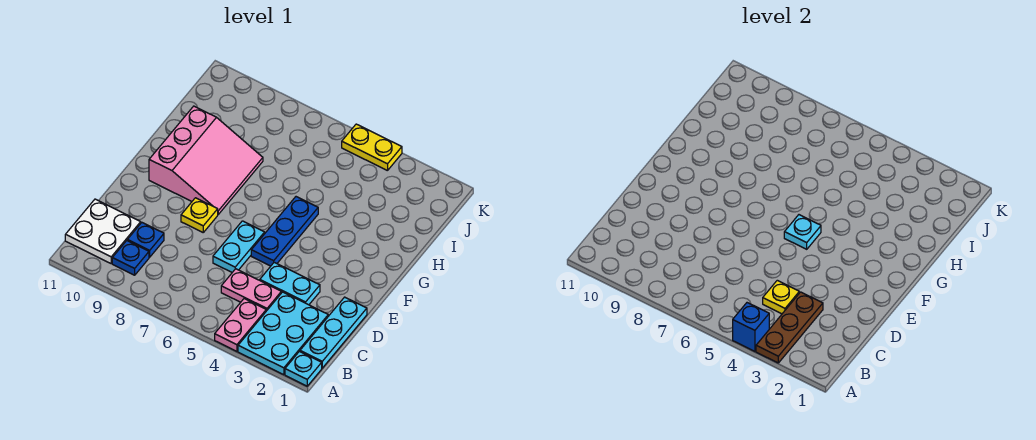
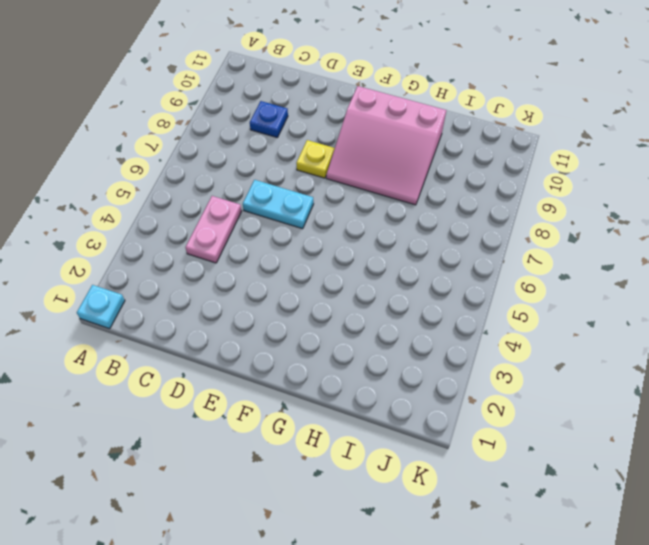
none -> cyan 2x3 plate [238,292,328,375]
none -> pink 1x2 plate [215,299,266,351]
none -> cyan 1x3 plate [300,297,367,368]

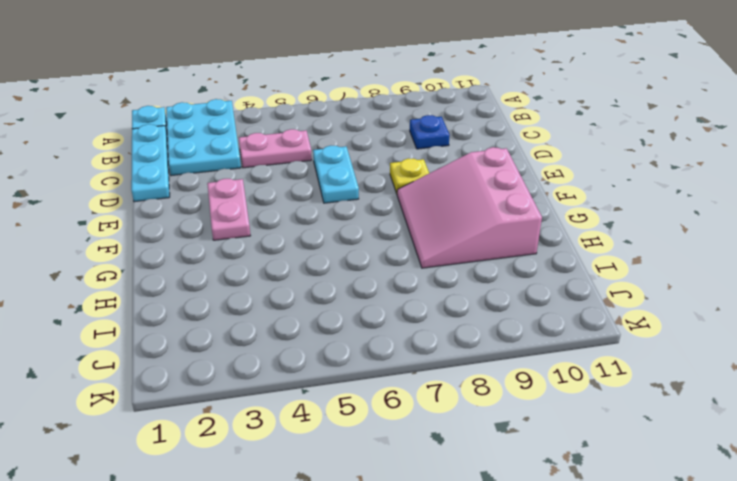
pink 1x2 plate [207,179,250,240] -> pink 1x2 plate moved to [215,299,266,351]
none -> blue 1x1 plate [112,241,149,275]
none -> white 2x2 plate [65,199,141,263]
none -> cyan 1x2 plate [260,262,320,305]

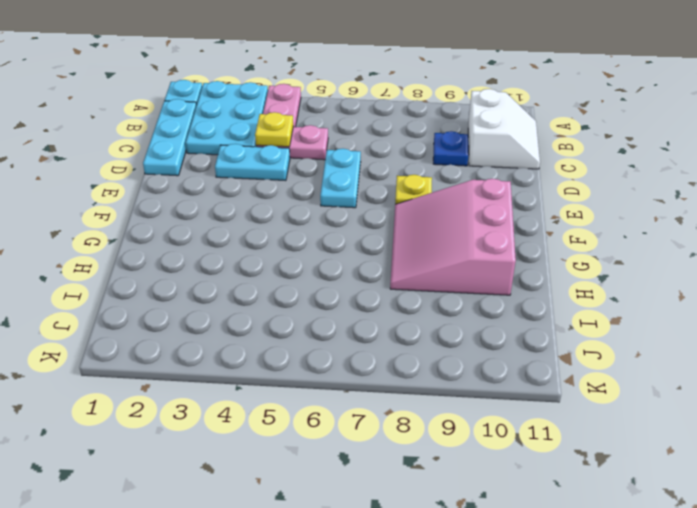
white 2x2 slope [468,89,540,169] -> white 2x2 plate [65,199,141,263]
none -> blue 1x1 plate [112,241,149,275]
none -> blue 1x3 plate [251,197,318,266]
none -> yellow 1x2 plate [342,124,402,171]

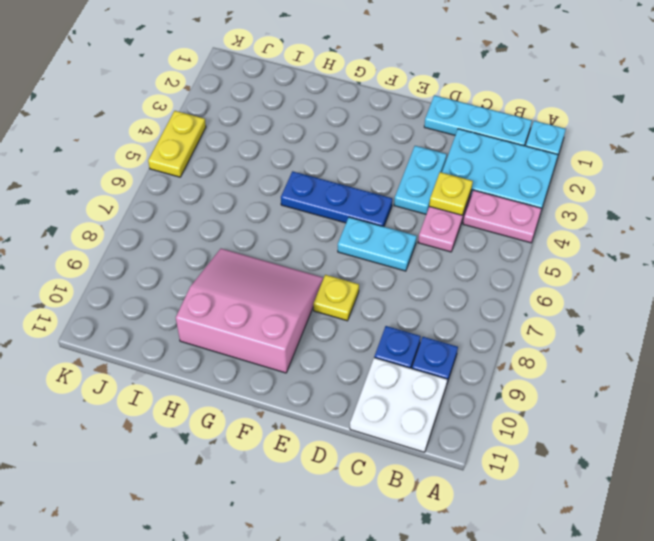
none -> brown 1x3 plate [756,292,823,363]
none -> blue 1x1 brick [733,303,769,351]
none -> cyan 1x1 plate [784,215,821,249]

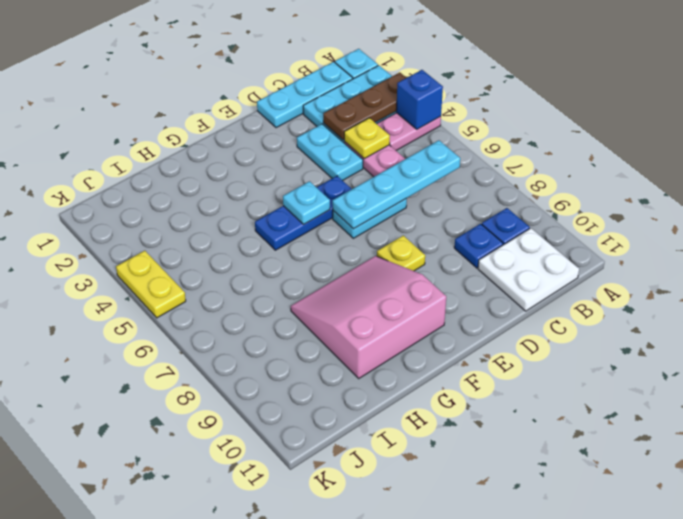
cyan 1x4 plate [332,140,460,229] -> none

